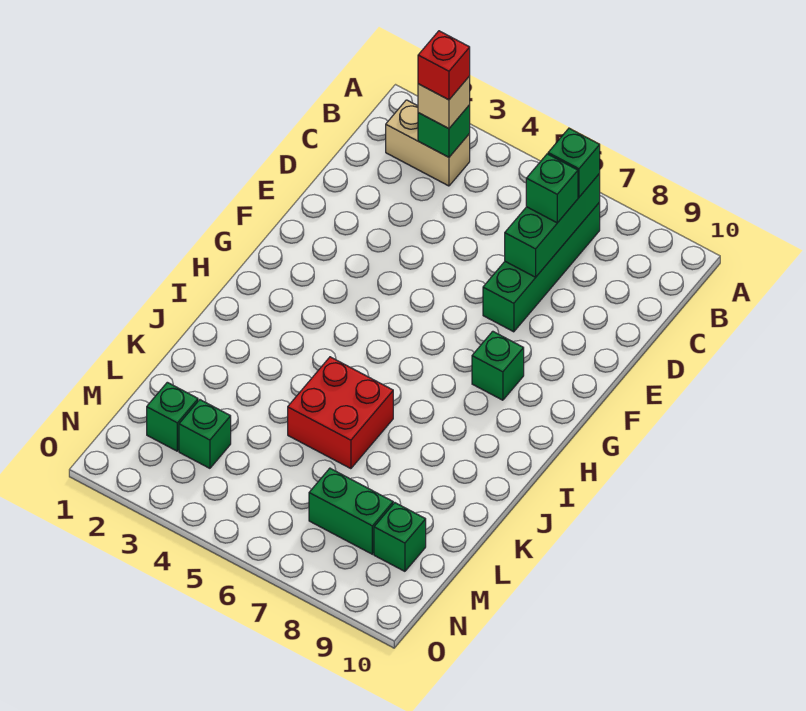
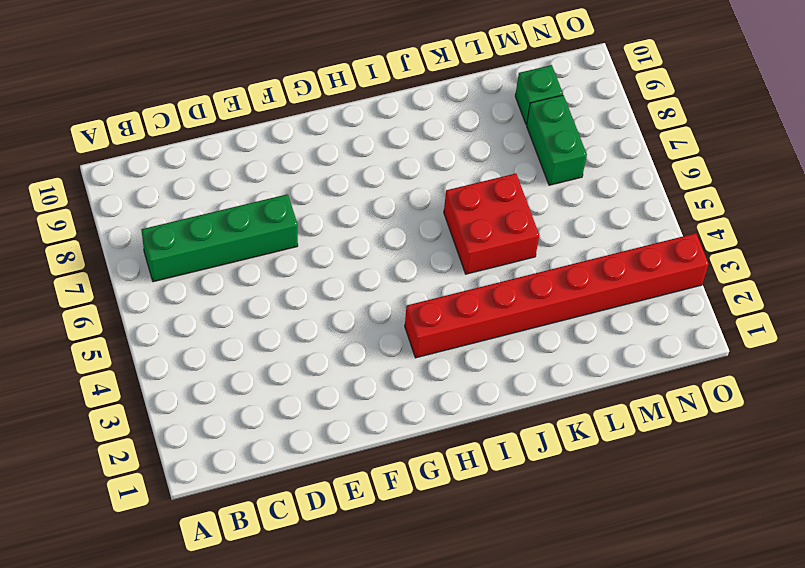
red 1x8 brick [405,233,709,358] -> green 1x1 brick [179,400,231,468]
none -> tan 1x2 brick [386,100,470,186]
none -> green 1x1 brick [472,331,524,400]
none -> green 1x1 brick [147,382,198,451]

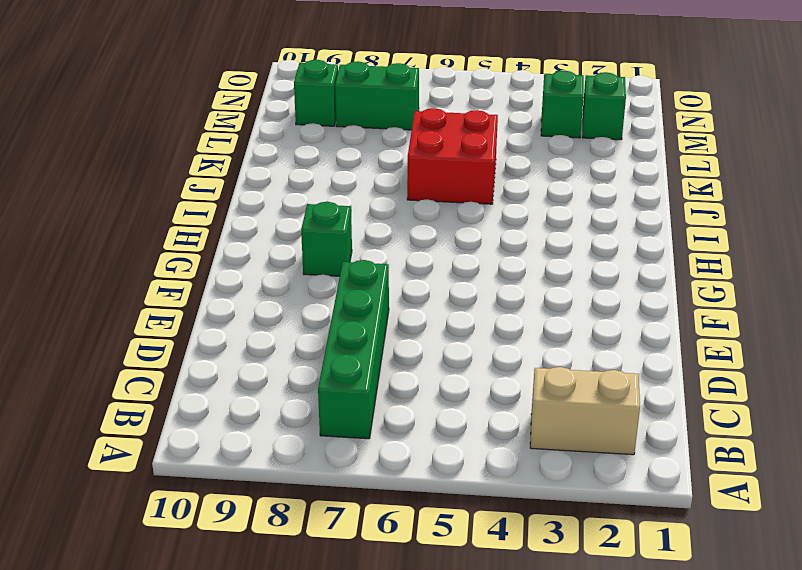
none -> green 1x1 brick [418,105,470,157]
none -> green 1x3 brick [505,174,600,277]
none -> tan 1x1 brick [418,76,470,129]

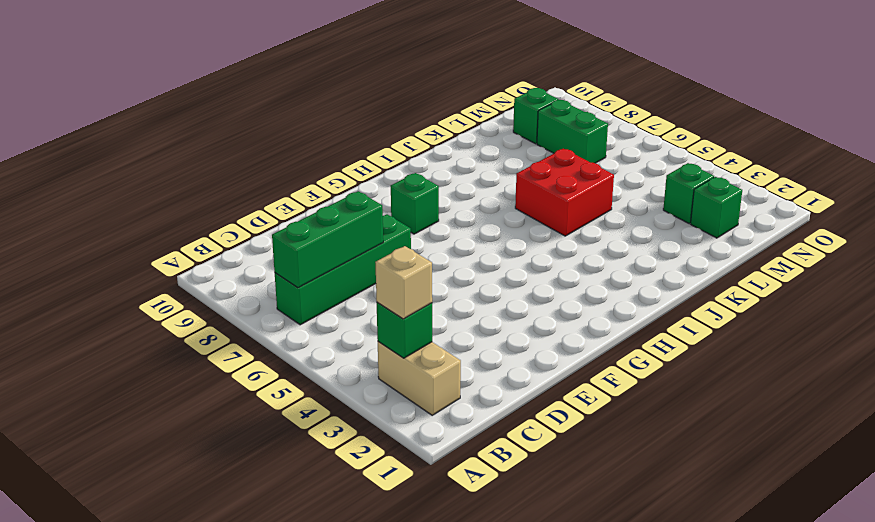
none -> green 1x1 brick [548,128,600,197]
none -> green 1x1 brick [526,154,578,223]
none -> red 1x1 brick [418,31,470,100]

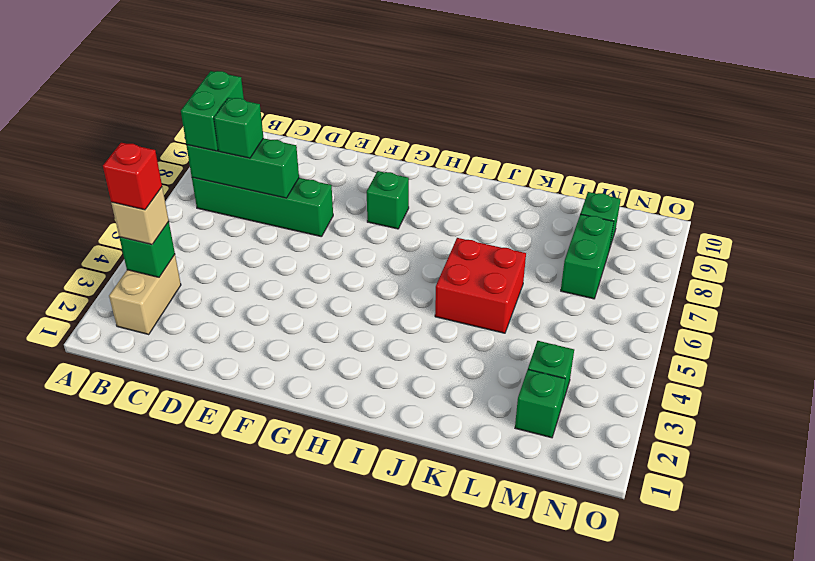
green 1x2 brick [181,71,244,151] -> green 1x1 brick [548,128,600,197]

